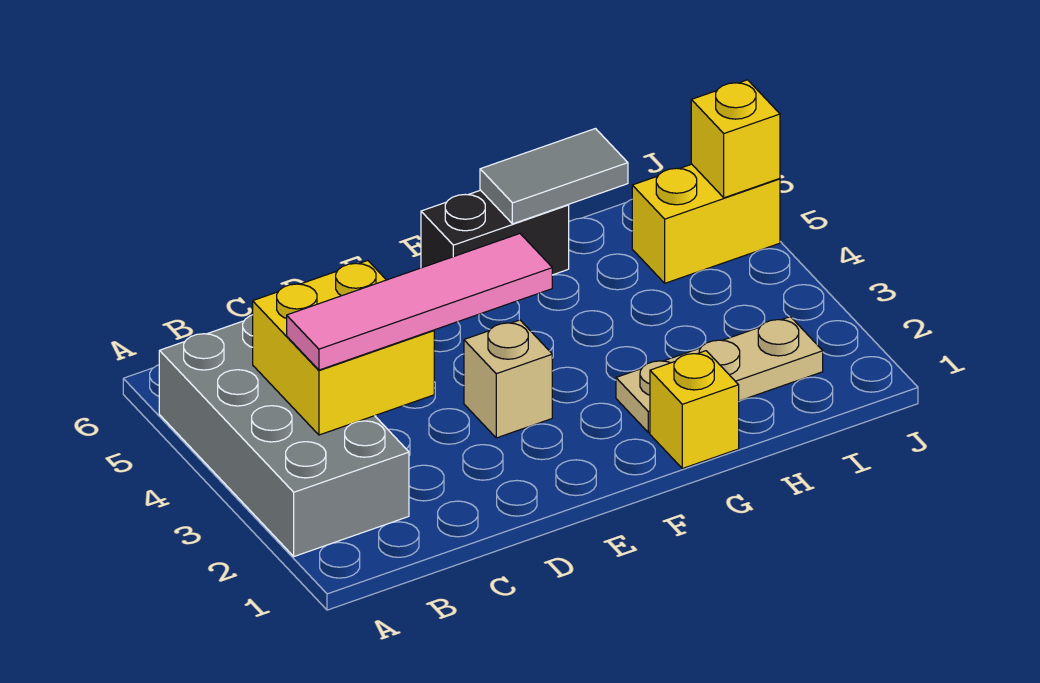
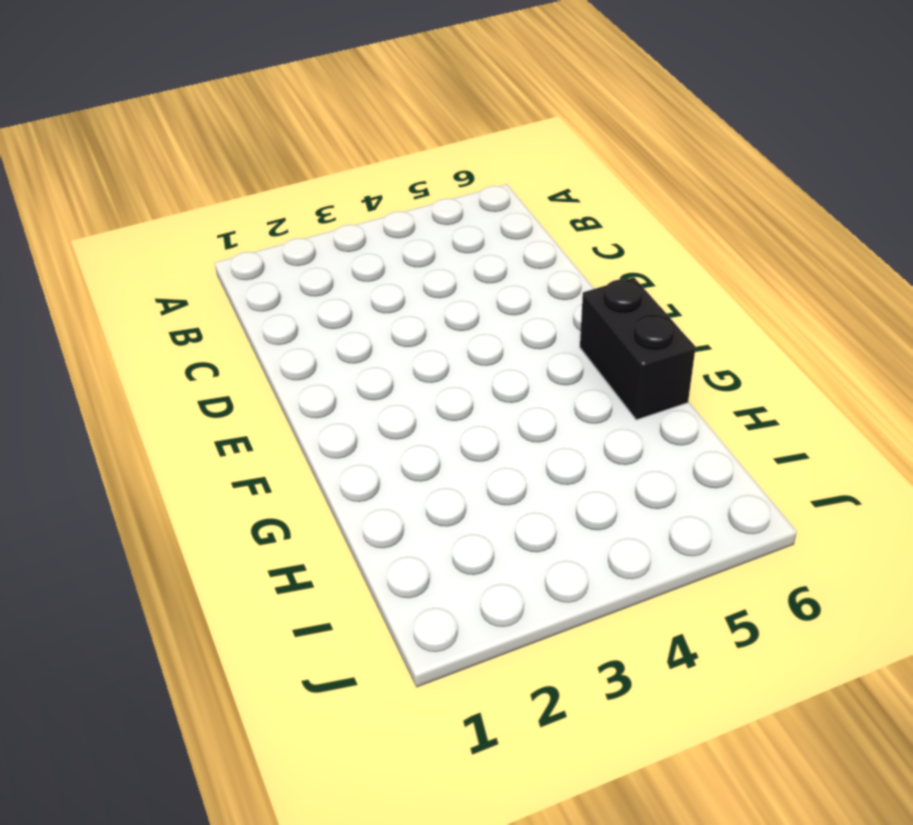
none -> grey 2x4 brick [159,315,409,556]
none -> tan 1x1 brick [464,320,552,438]

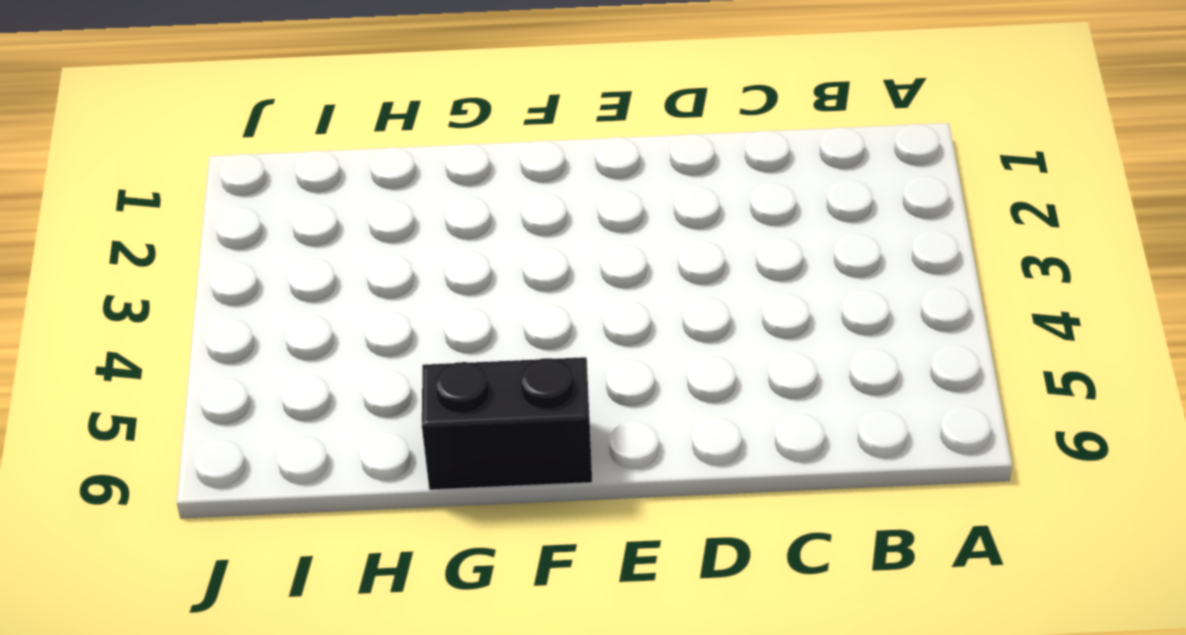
none -> grey 2x4 brick [159,315,409,556]
none -> tan 1x1 brick [464,320,552,438]

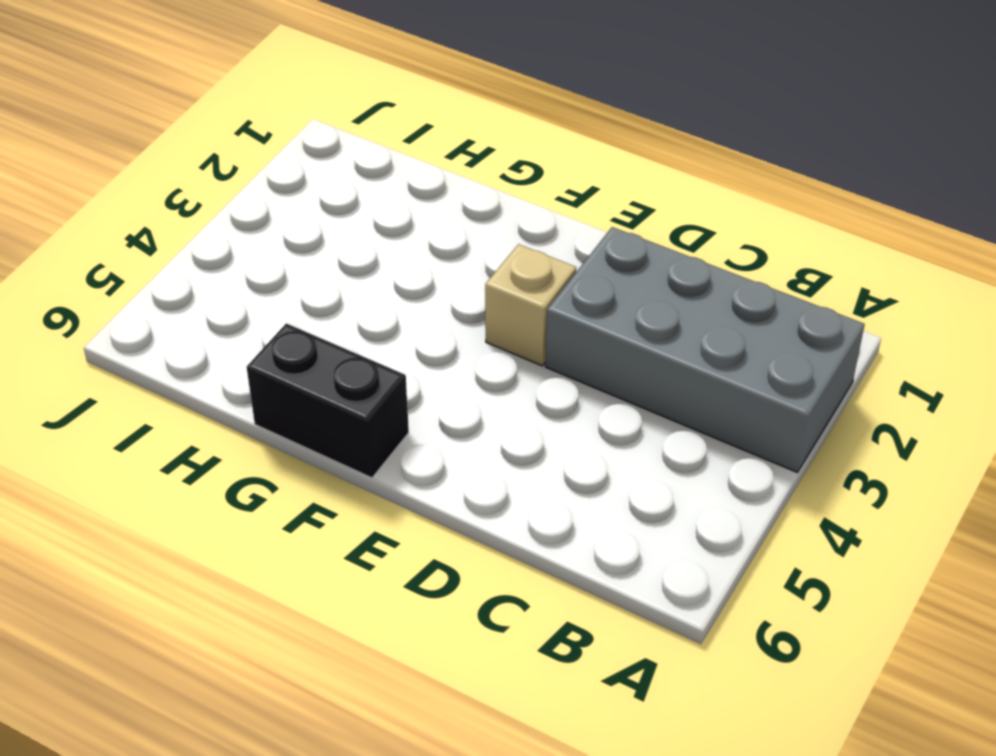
grey 2x4 brick [545,227,865,472] -> grey 2x4 brick turned to [159,315,409,556]
none -> yellow 1x1 brick [650,351,739,469]
none -> tan 1x3 plate [616,317,823,433]

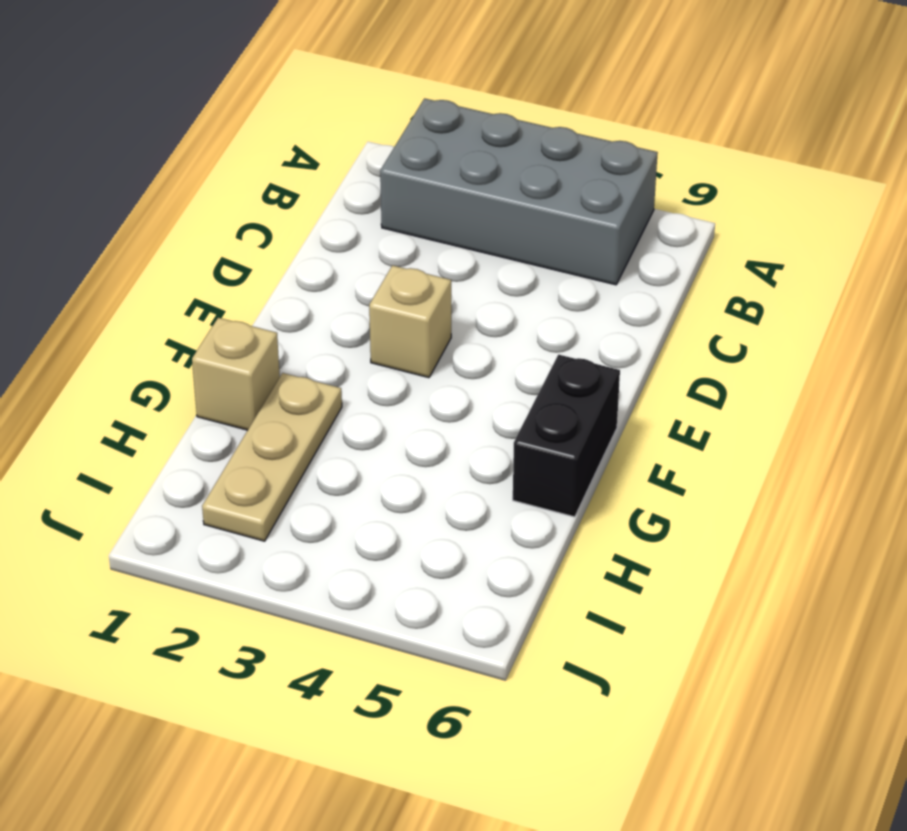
tan 1x1 brick [192,318,280,430] -> yellow 1x1 brick [650,351,739,469]
none -> yellow 1x2 brick [632,164,780,283]
none -> yellow 2x2 brick [253,261,434,435]

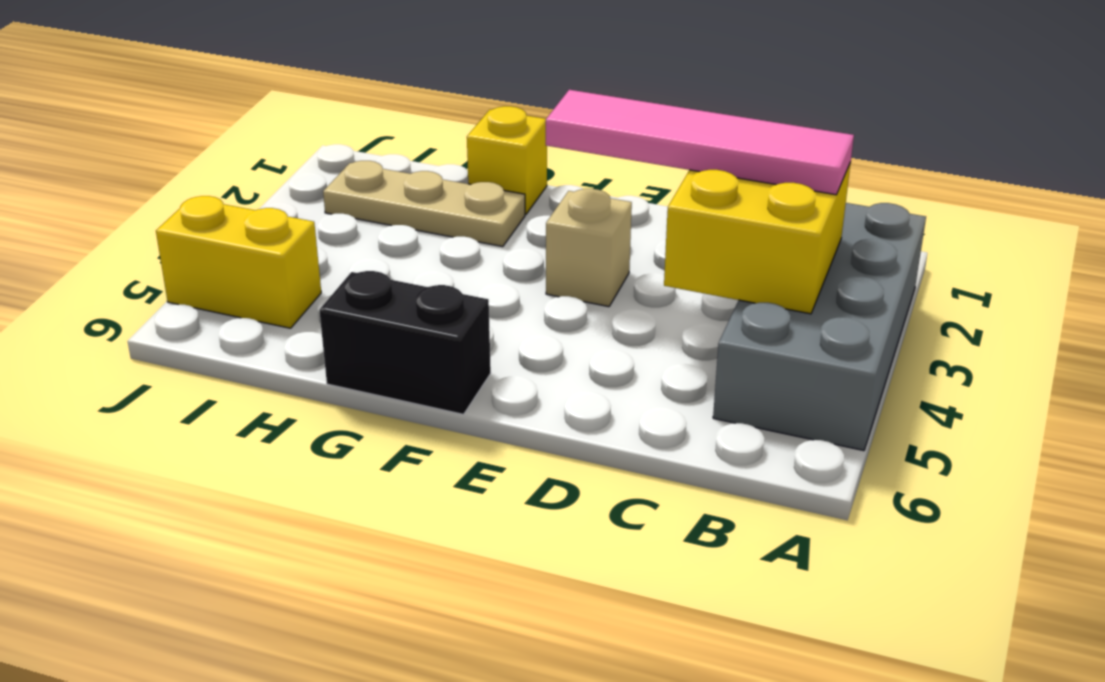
none -> grey 1x2 tile [480,129,628,224]
none -> yellow 1x1 brick [691,80,780,198]

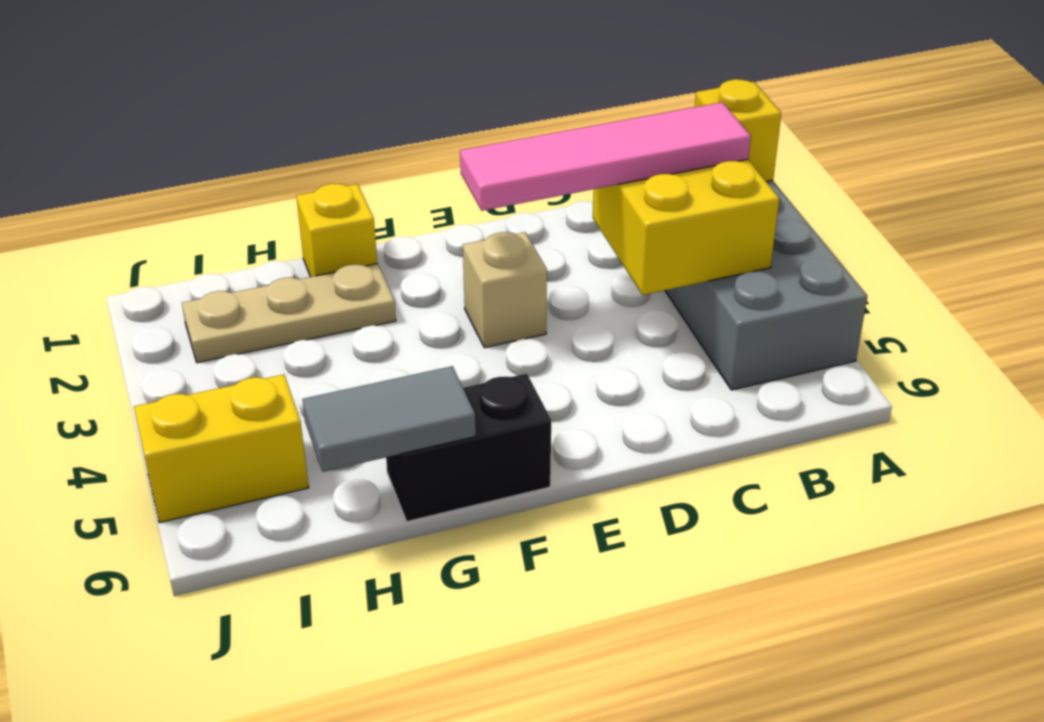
yellow 1x1 brick [695,79,781,182] -> yellow 1x1 brick moved to [691,80,780,198]

